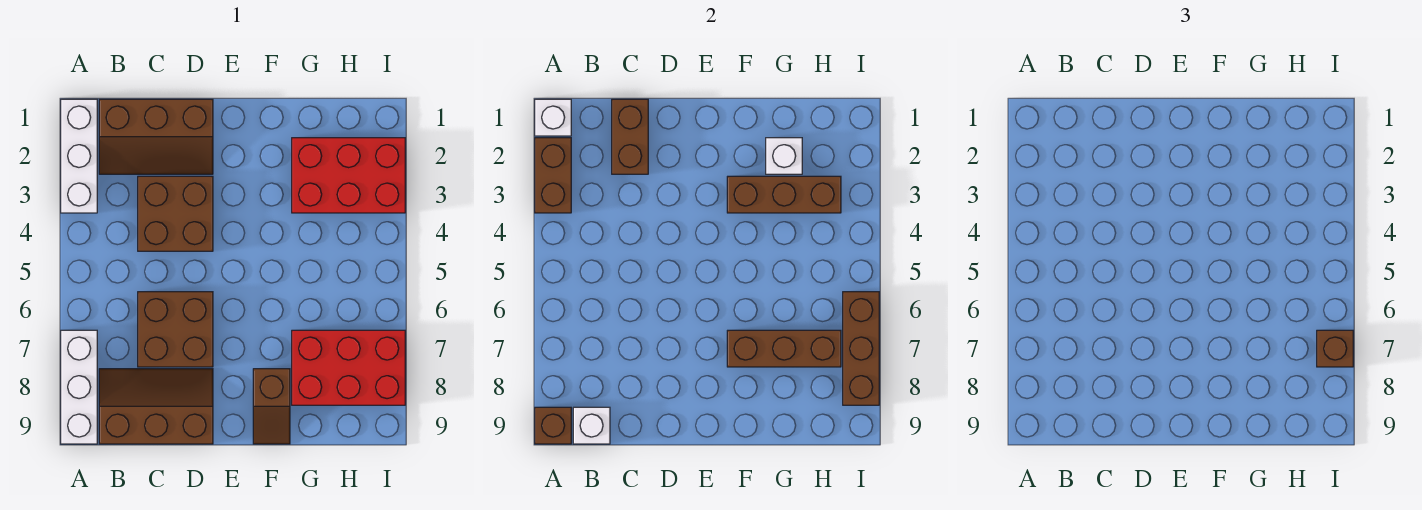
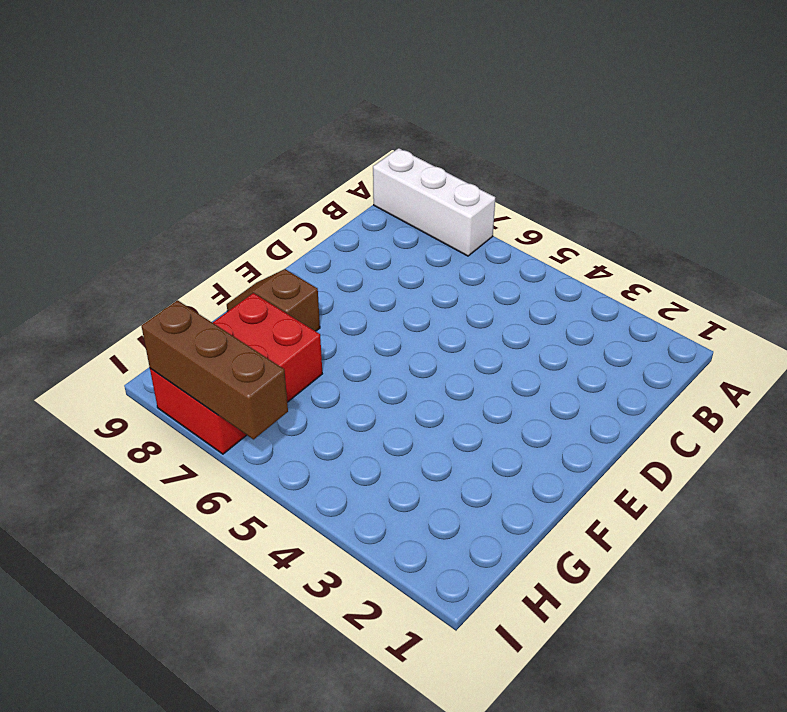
none -> white 1x3 brick [61,99,97,213]
none -> brown 2x3 slope [99,99,213,174]
none -> brown 2x3 slope [99,369,213,444]

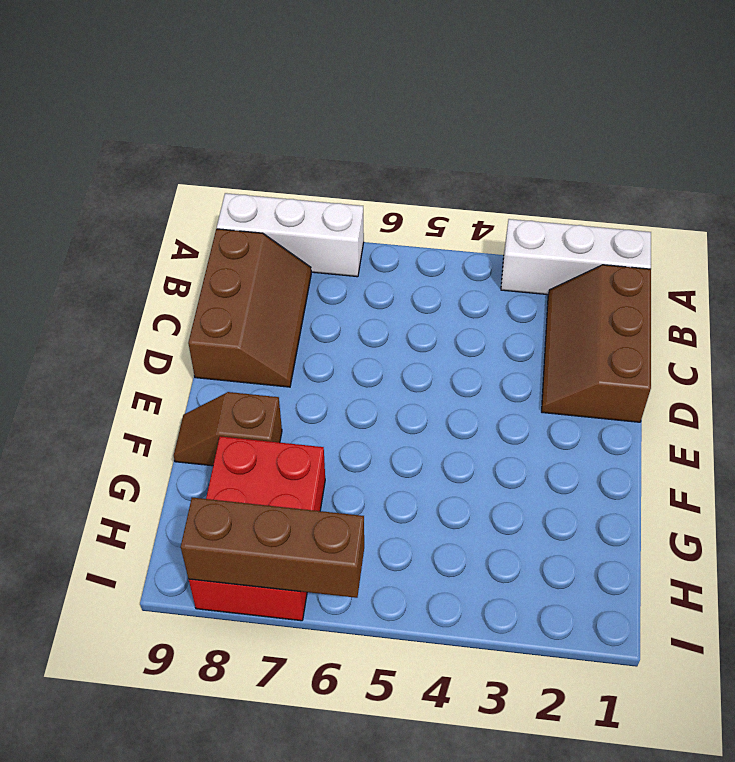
none -> brown 2x2 brick [138,176,213,251]
none -> brown 2x2 brick [138,292,213,367]
none -> red 2x3 brick [292,138,405,213]

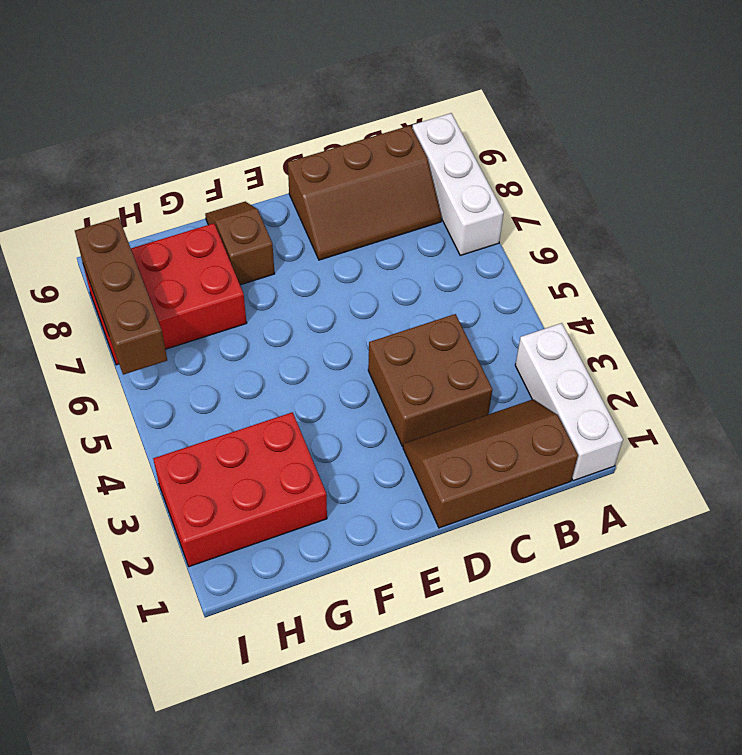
none -> brown 2x2 brick [138,292,213,367]
none -> white 1x1 brick [535,99,571,136]
none -> brown 1x2 brick [535,138,571,213]

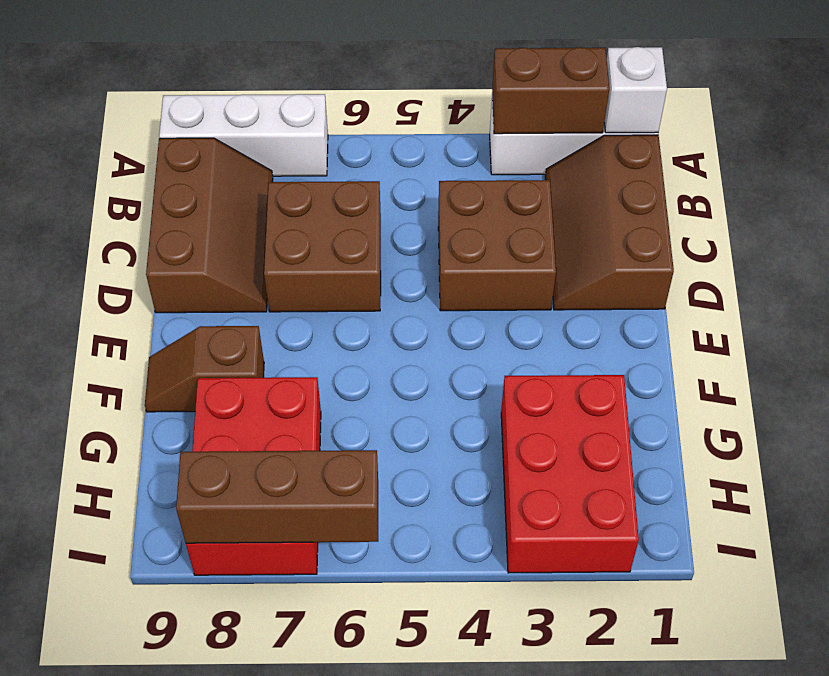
none -> brown 1x1 brick [535,407,571,444]
none -> white 1x1 brick [573,407,610,444]
none -> brown 1x2 brick [612,99,648,174]

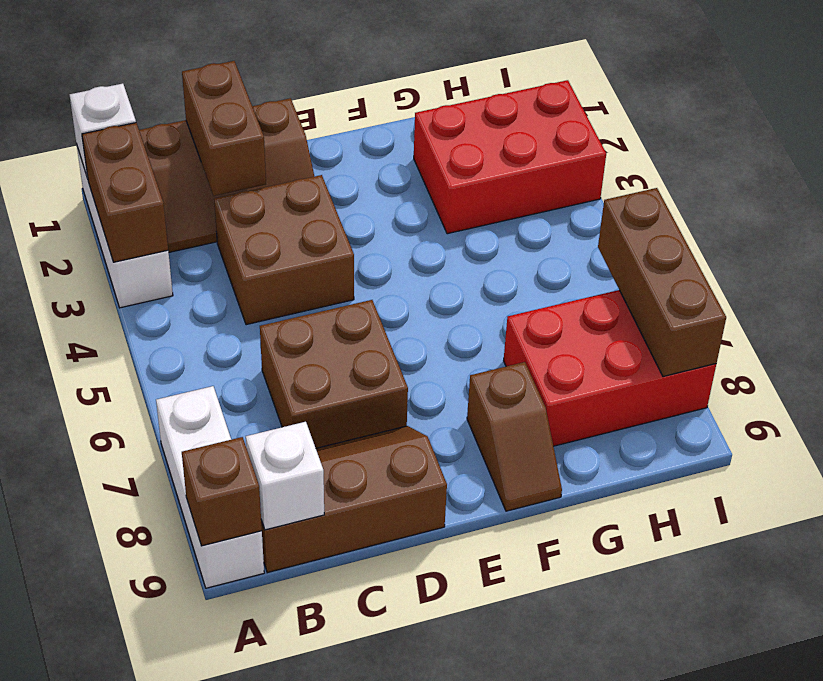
none -> brown 1x3 brick [727,176,841,213]
none -> brown 1x3 brick [727,330,841,367]
none -> white 1x1 brick [766,138,802,174]

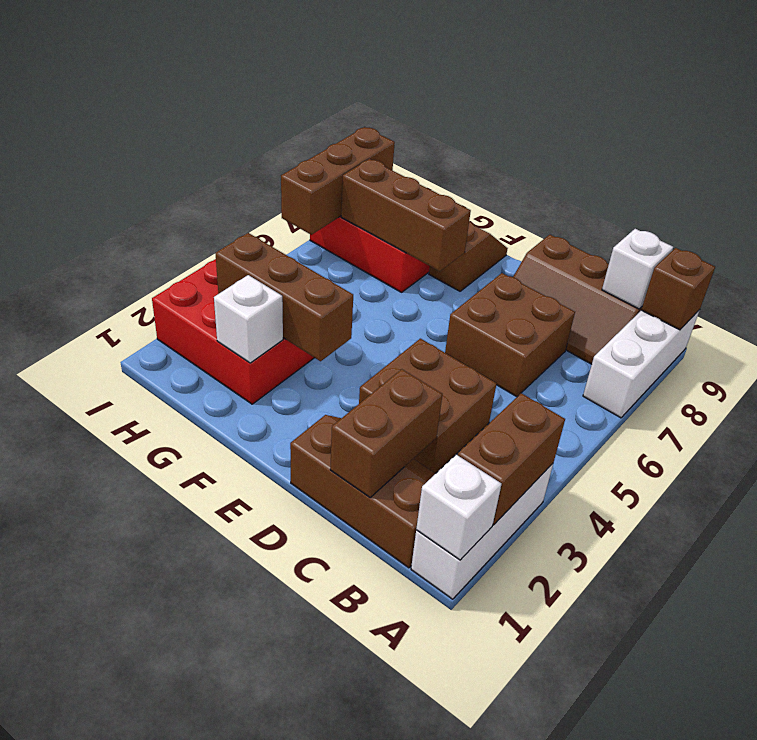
none -> brown 1x1 brick [1317,330,1353,367]

